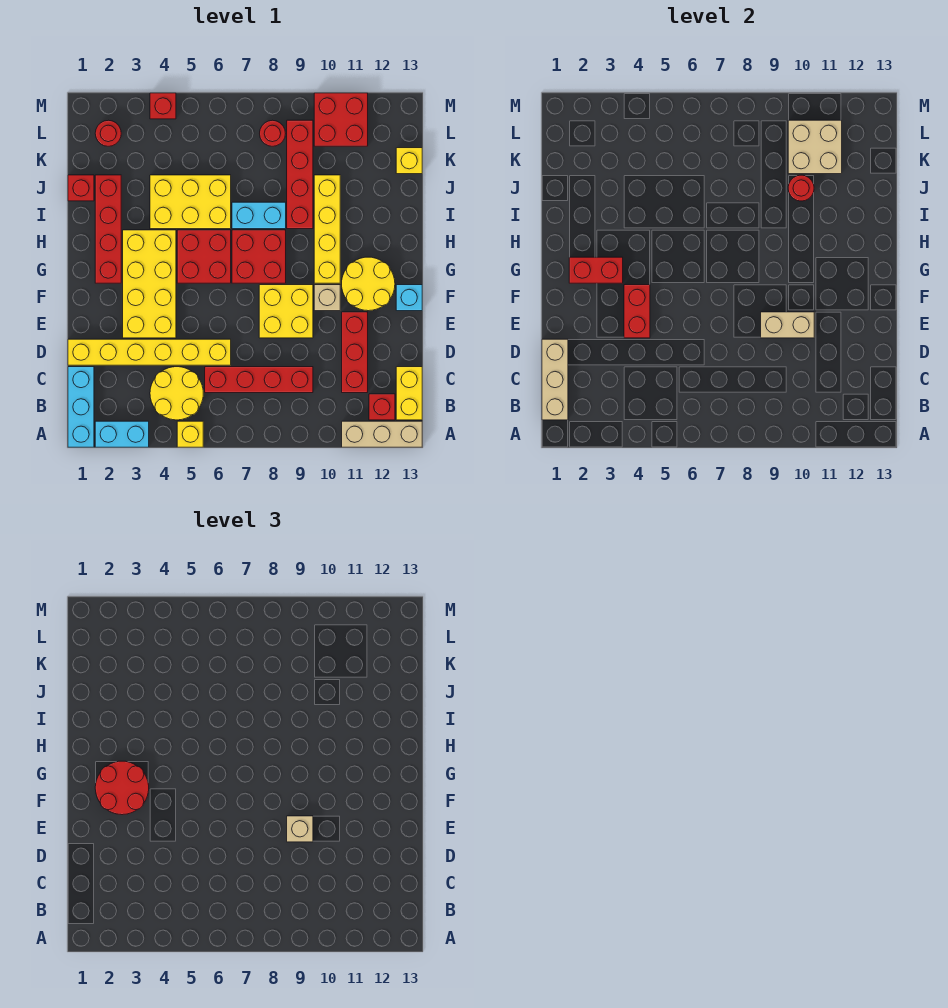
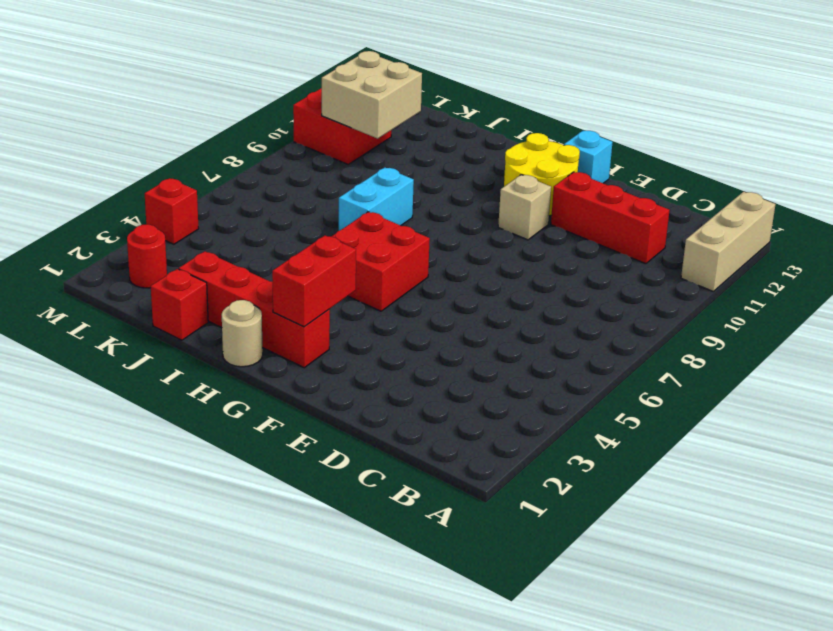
tan 1x1 round brick [222,300,263,367] -> none
none -> cyan 1x3 brick [68,367,94,447]
none -> cyan 1x2 brick [95,421,149,447]
none -> yellow 1x1 brick [177,421,203,447]
none -> yellow 2x2 round brick [150,367,203,420]

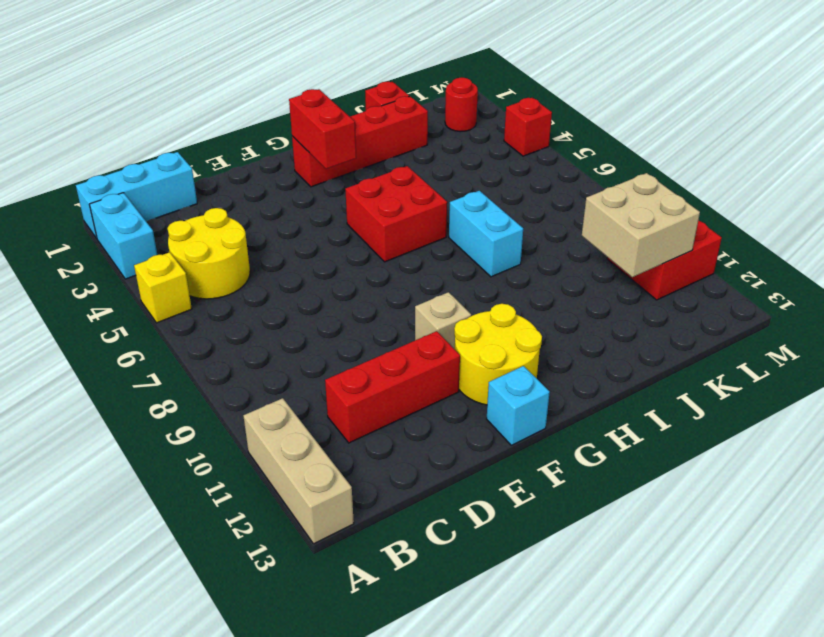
none -> red 1x1 brick [369,394,395,420]
none -> yellow 1x2 brick [396,367,422,420]
none -> red 1x4 brick [205,367,313,393]
none -> yellow 1x6 brick [68,339,231,365]

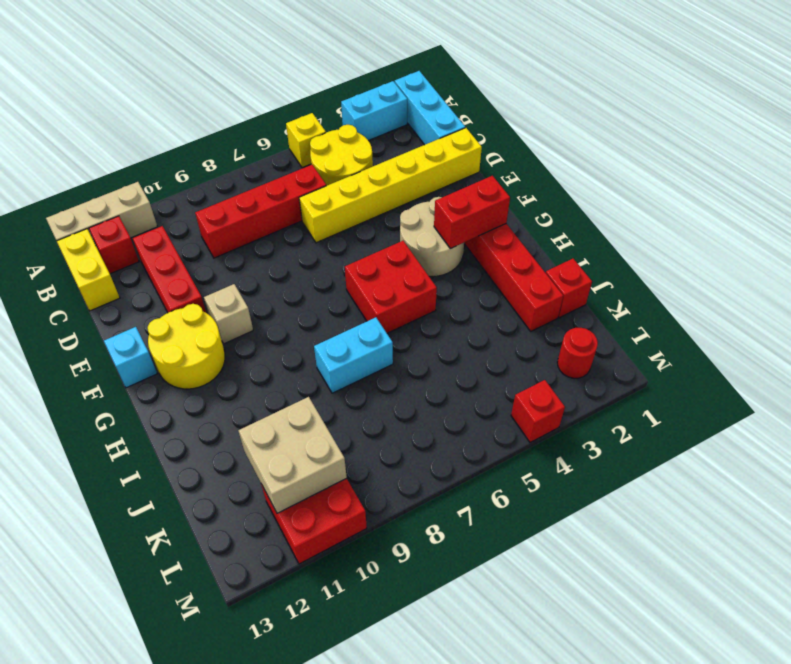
tan 2x2 round brick [400,197,464,277] -> yellow 2x4 brick [123,230,176,338]
none -> yellow 2x2 brick [259,285,313,338]
none -> red 2x2 brick [232,230,286,283]
none -> yellow 1x4 brick [314,175,340,283]
none -> yellow 2x3 brick [150,175,231,229]

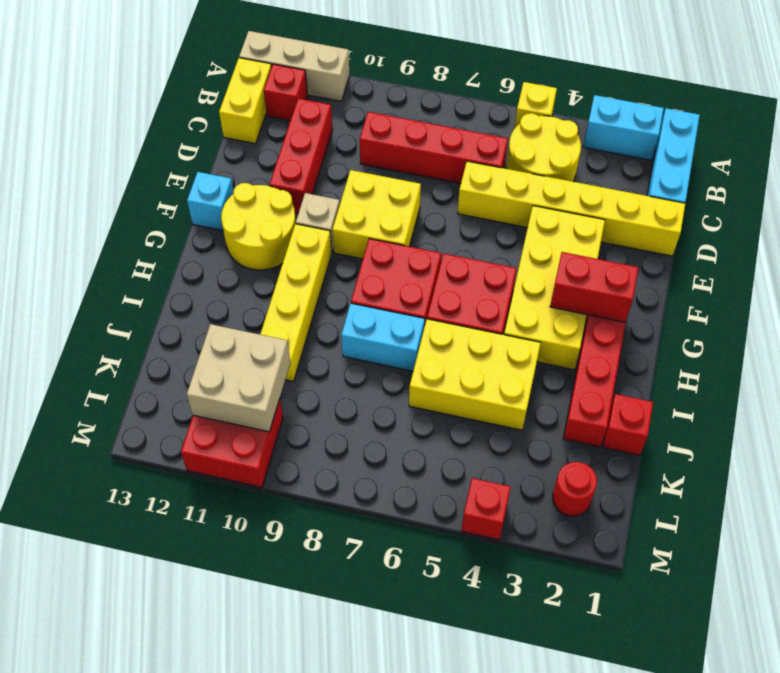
none -> red 1x4 brick [287,120,313,229]
none -> yellow 1x1 brick [396,148,422,174]
none -> red 1x1 round brick [260,120,285,146]
none -> tan 1x3 brick [542,339,568,420]

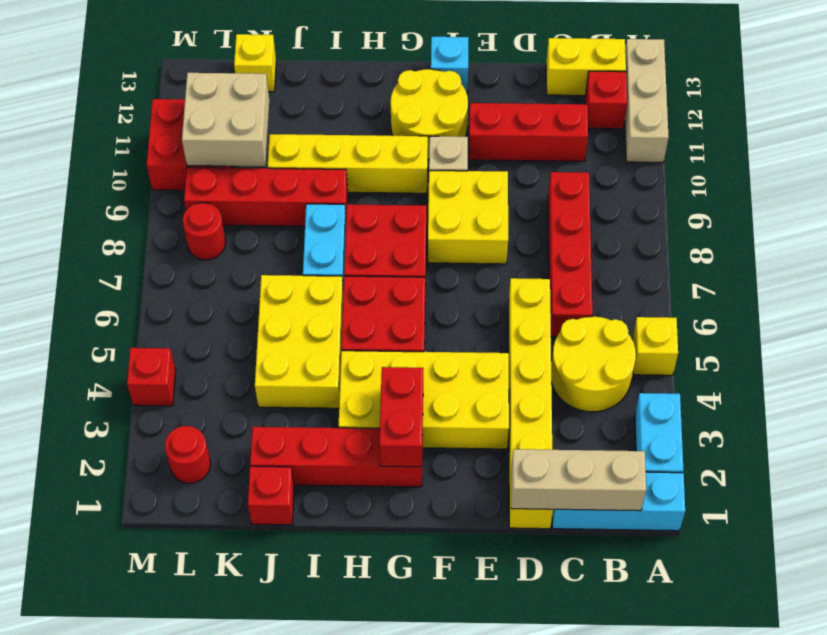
none -> red 1x2 brick [624,285,650,338]
none -> tan 1x2 brick [761,312,814,338]
none -> red 1x1 round brick [788,175,814,201]
none -> tan 1x1 brick [287,816,313,842]

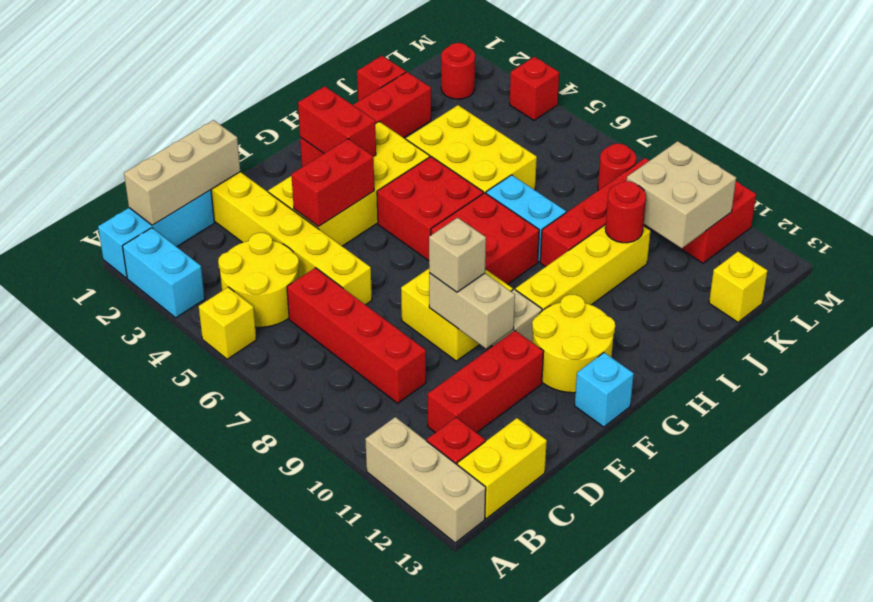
none -> red 2x2 round brick [95,761,149,815]

